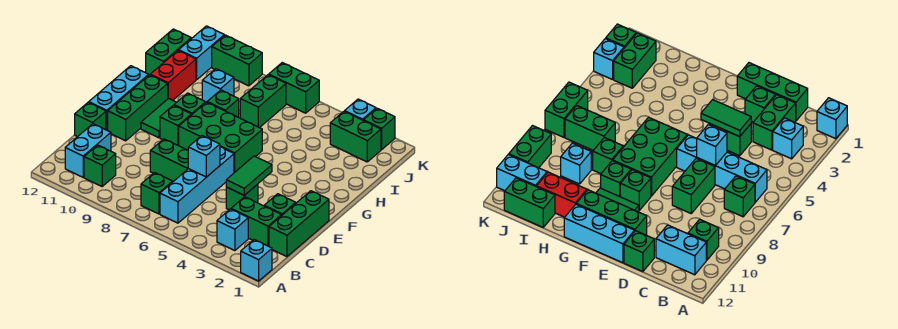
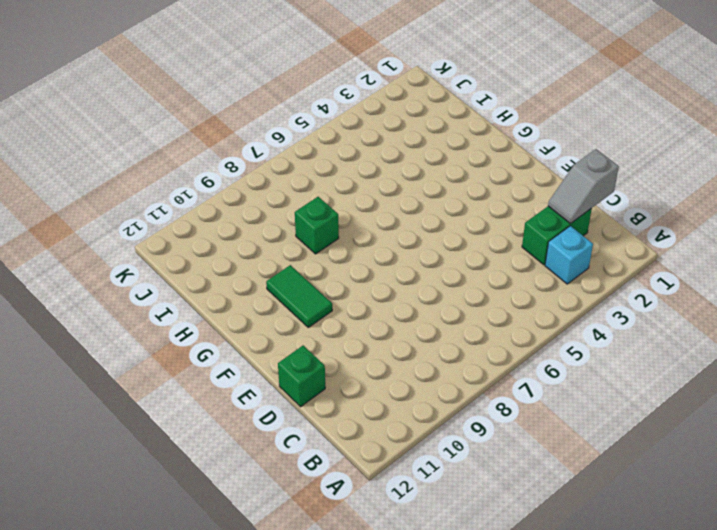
grey 1x2 slope [548,149,619,224] -> none
none -> cyan 1x1 brick [241,240,272,281]
none -> cyan 1x4 brick [160,147,234,223]
none -> green 1x1 brick [141,173,173,214]
none -> green 1x1 brick [84,145,116,186]

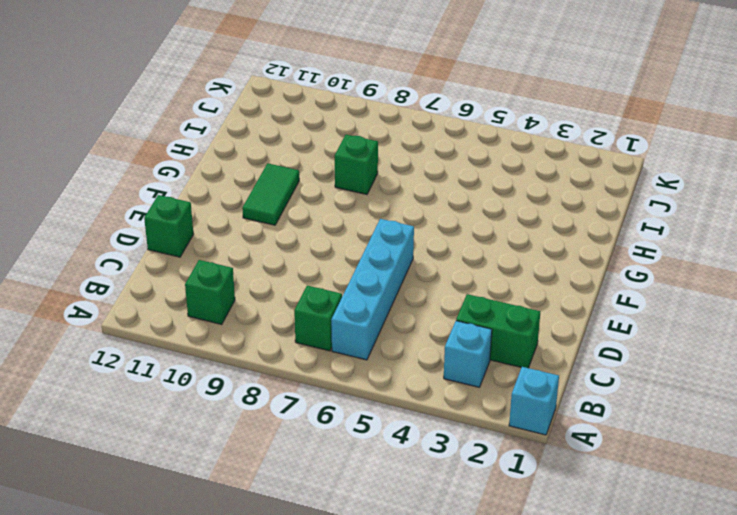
none -> cyan 1x2 brick [65,124,111,177]
none -> green 1x3 brick [269,191,329,257]
none -> green 1x1 brick [264,194,296,215]
none -> green 1x1 brick [226,184,258,210]

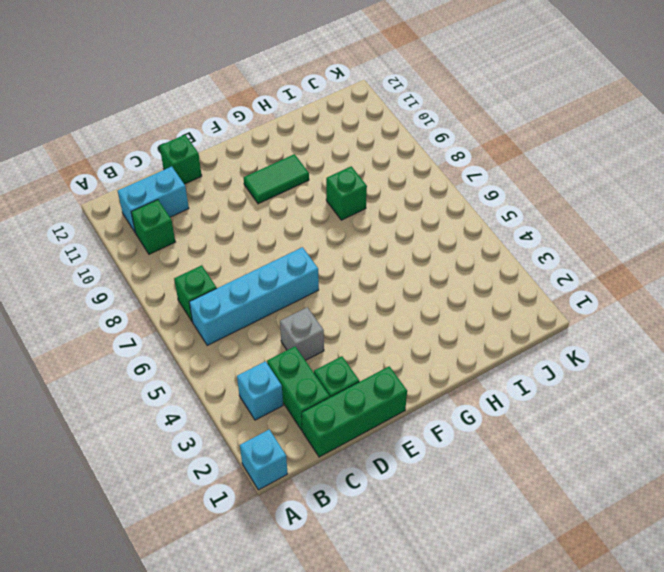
grey 1x1 brick [280,307,324,360] -> green 1x1 brick [226,184,258,210]
none -> green 1x2 brick [150,139,188,182]
none -> green 1x3 brick [108,75,168,141]
none -> cyan 1x3 brick [89,66,149,130]
none -> green 2x3 brick [179,102,262,173]

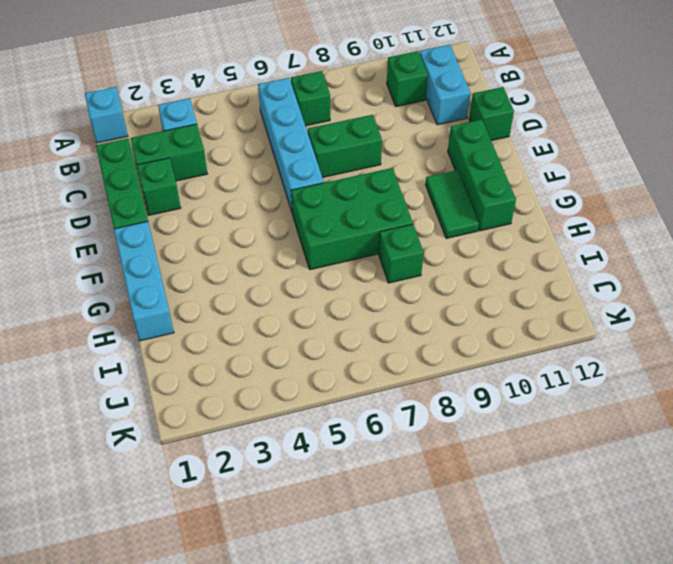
cyan 1x3 brick [114,222,174,341] -> cyan 1x3 brick moved to [89,66,149,130]
none -> green 1x1 brick [226,184,258,210]
none -> green 1x1 brick [160,105,191,146]
none -> green 1x1 brick [174,93,206,115]
none -> red 1x2 brick [150,50,196,100]

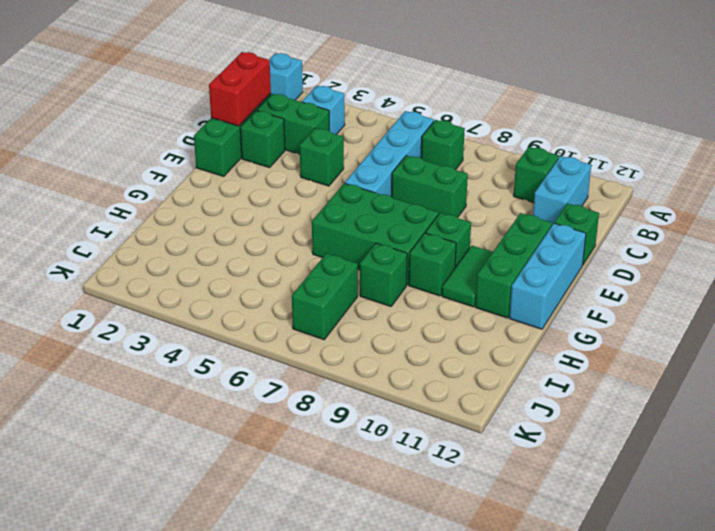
red 1x2 brick [209,52,271,126] -> red 1x2 brick moved to [150,50,196,100]
none -> cyan 1x1 brick [202,69,234,102]
none -> green 1x2 brick [146,29,191,75]
none -> green 1x2 brick [330,111,381,162]
none -> cyan 1x2 brick [179,26,224,80]

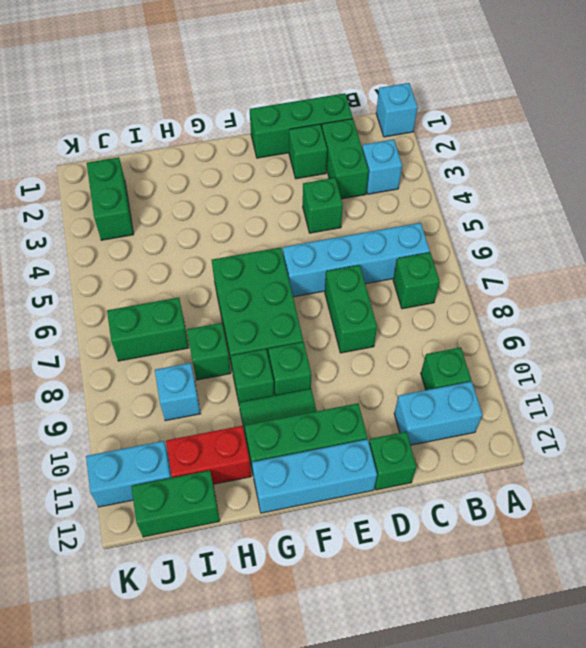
none -> green 1x1 brick [364,108,395,150]
none -> cyan 1x1 brick [345,99,376,121]
none -> green 1x2 brick [269,63,319,113]
none -> green 1x2 brick [212,35,262,86]

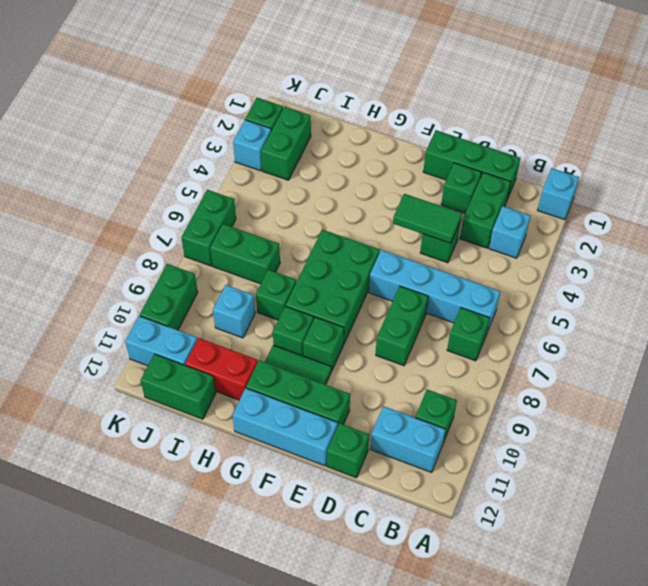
none -> cyan 1x1 brick [188,136,220,177]

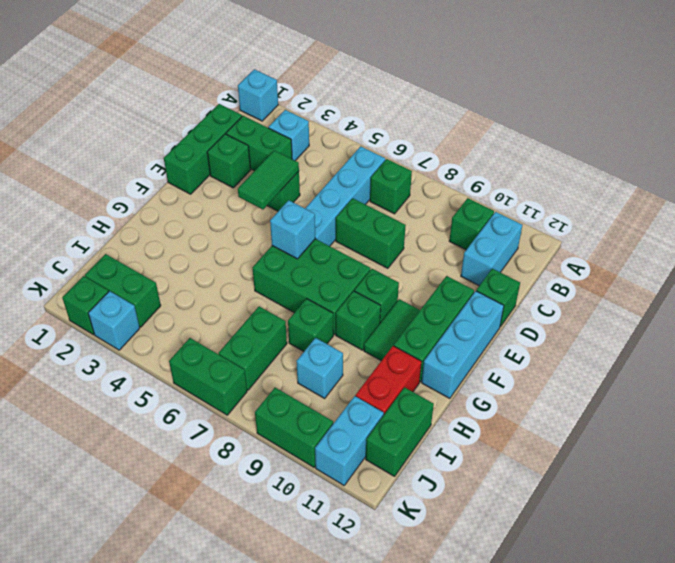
cyan 1x1 brick [270,200,315,259] -> cyan 1x1 brick moved to [188,136,220,177]

